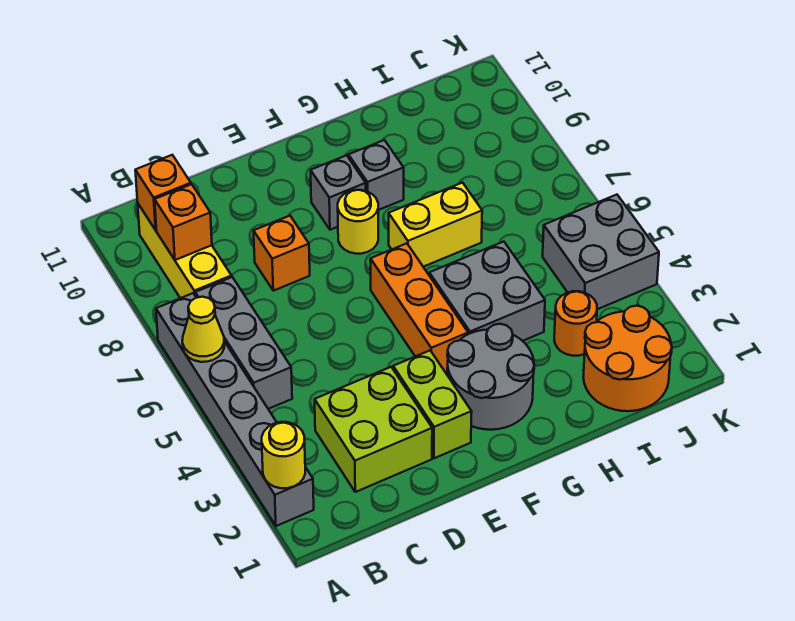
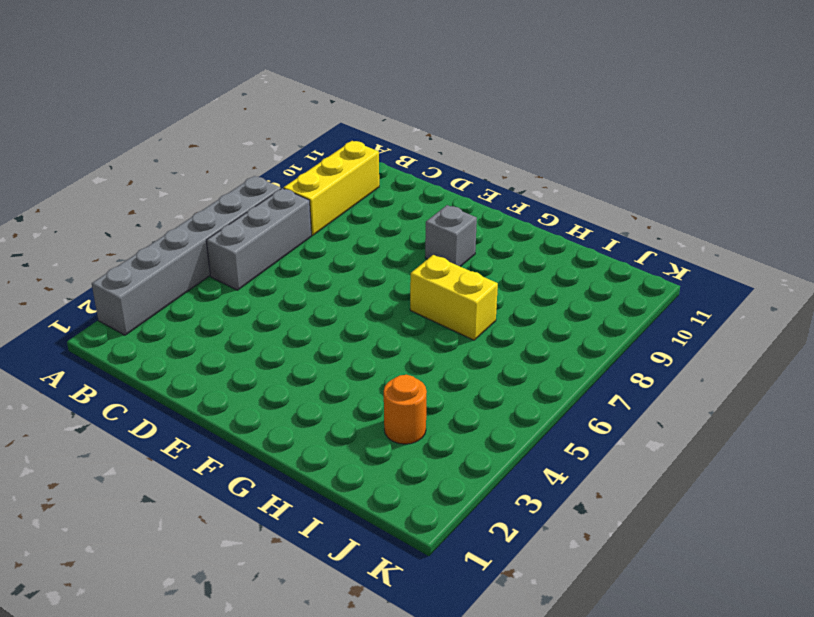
none -> lime 2x2 brick [315,367,432,492]
none -> orange 1x1 brick [254,216,310,291]
none -> lime 1x2 brick [393,351,472,458]

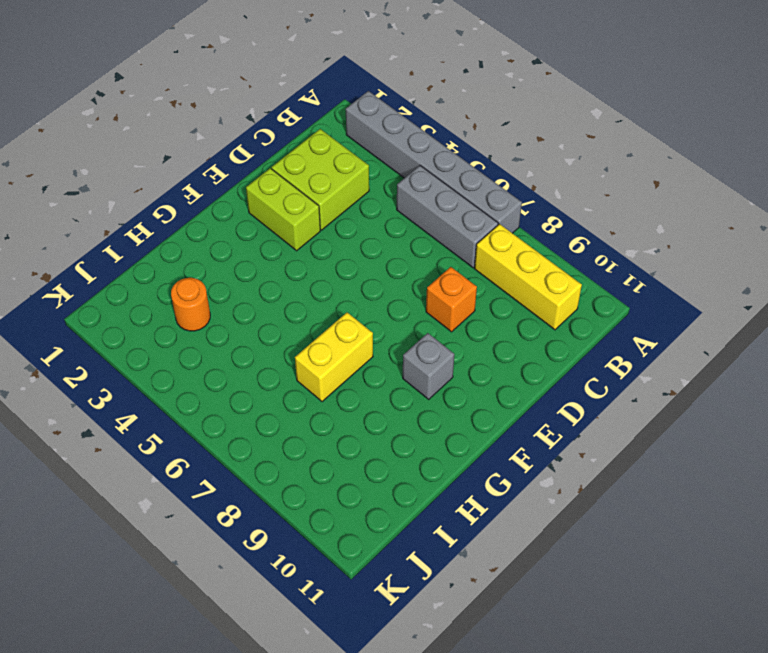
none -> grey 2x2 round brick [447,324,534,430]
none -> orange 1x3 brick [370,243,468,373]
none -> yellow 1x1 round brick [338,190,378,254]

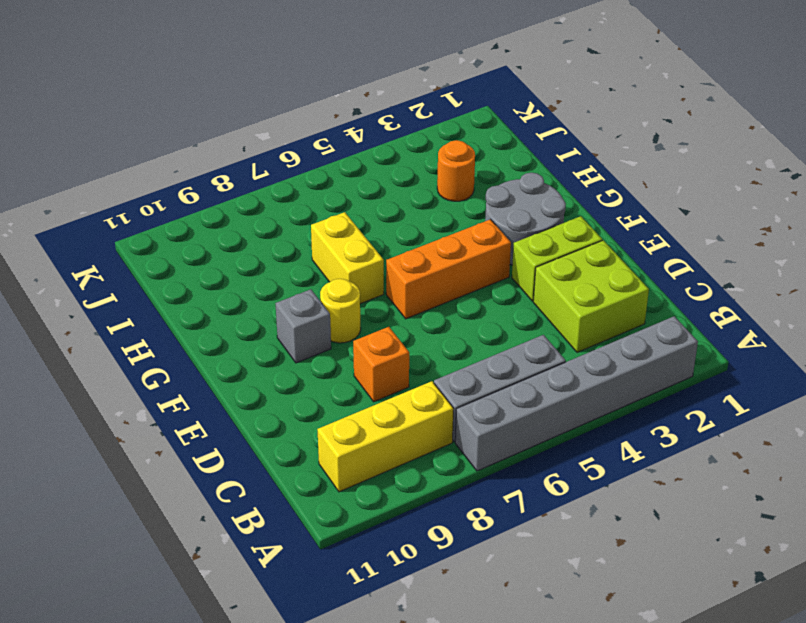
none -> grey 2x2 brick [429,242,545,341]
none -> grey 1x1 brick [349,140,404,210]
none -> orange 2x2 round brick [583,306,672,411]

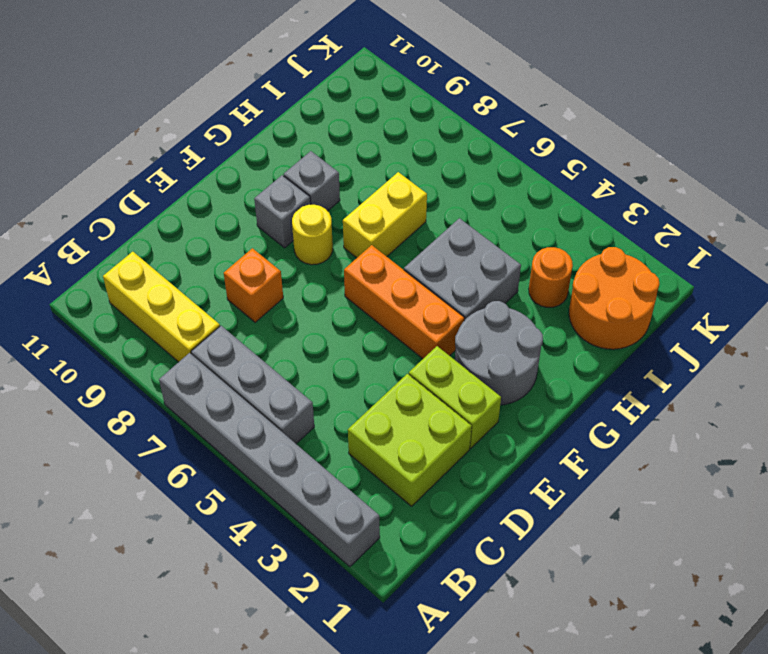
none -> grey 2x2 brick [543,195,659,309]
none -> yellow 1x1 round brick [262,422,305,488]
none -> yellow 1x1 cone [182,297,224,362]

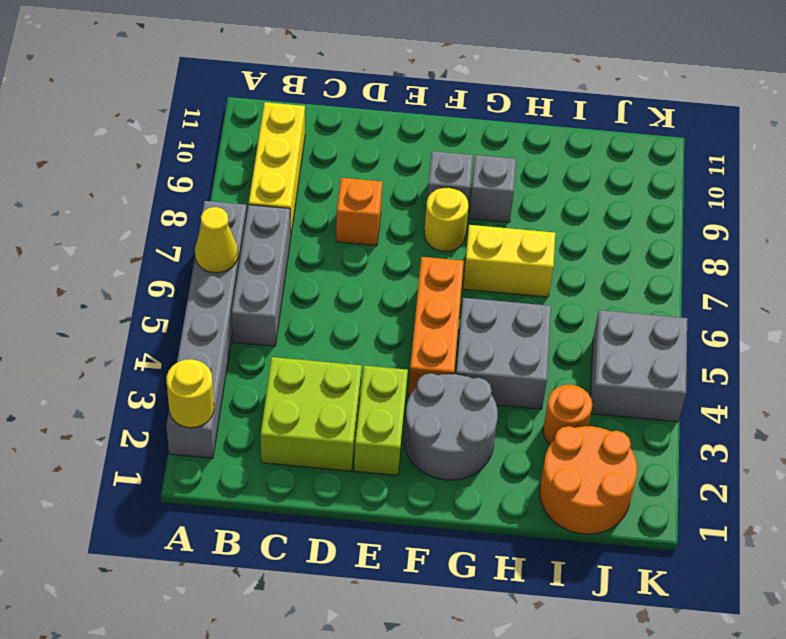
none -> orange 1x1 brick [155,184,212,260]
none -> orange 1x1 brick [135,155,191,230]

